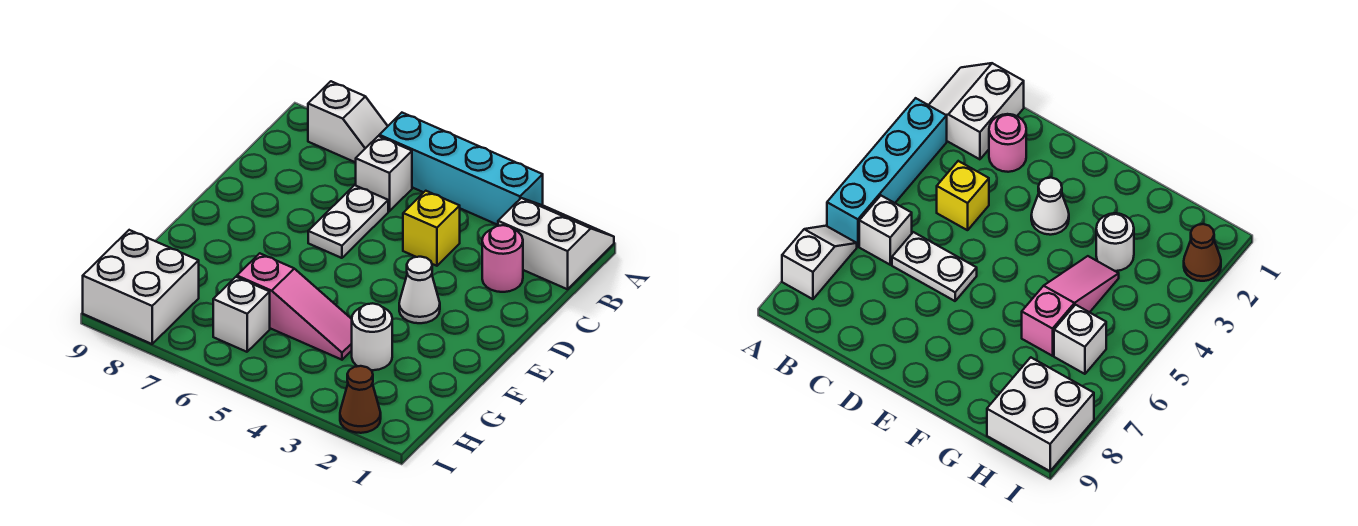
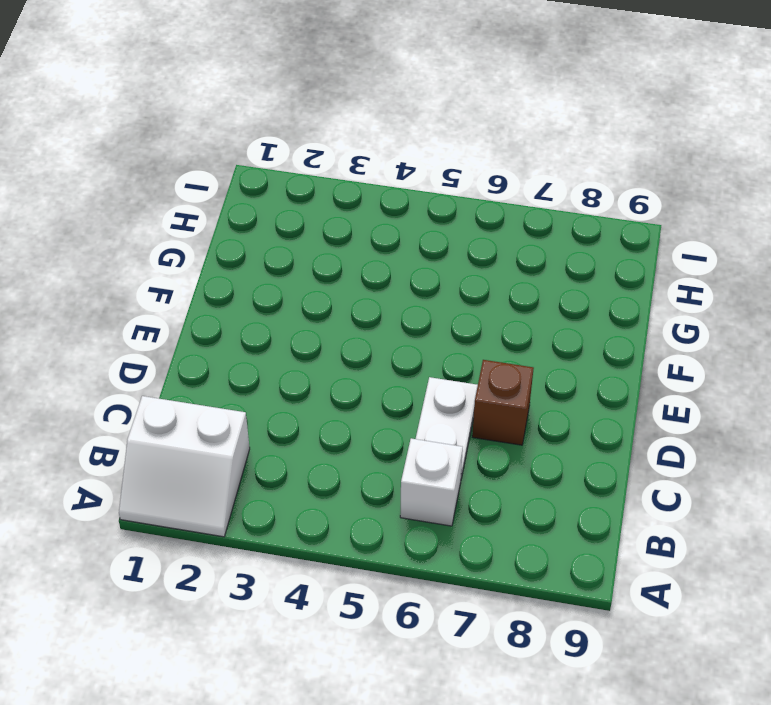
brown 1x1 brick [472,360,534,445] -> none
none -> cyan 1x4 brick [379,113,543,225]
none -> white 1x2 slope [308,81,388,163]
none -> pink 1x1 round brick [482,225,523,292]

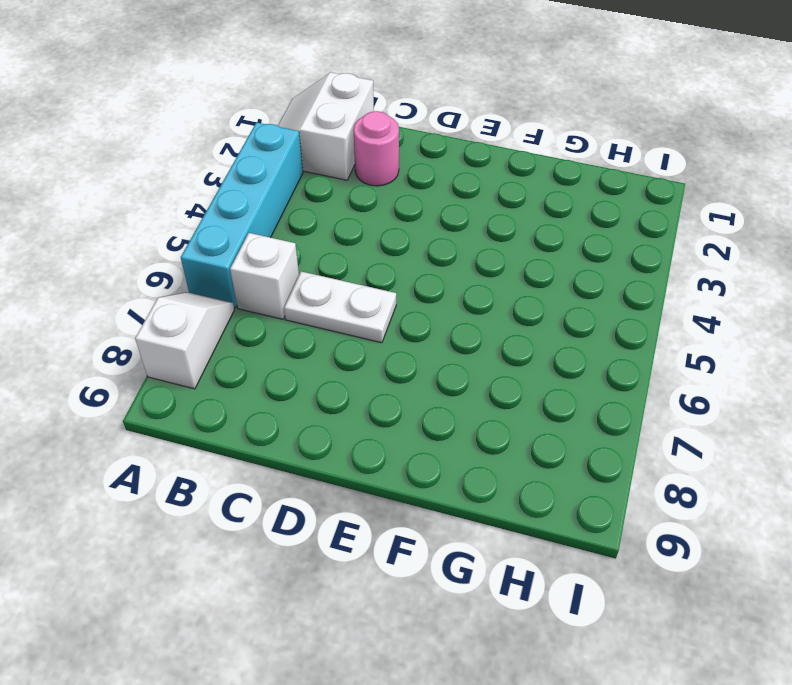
none -> yellow 1x1 brick [403,191,460,266]
none -> white 1x1 cone [399,257,440,323]
none -> white 1x1 round brick [352,303,392,370]

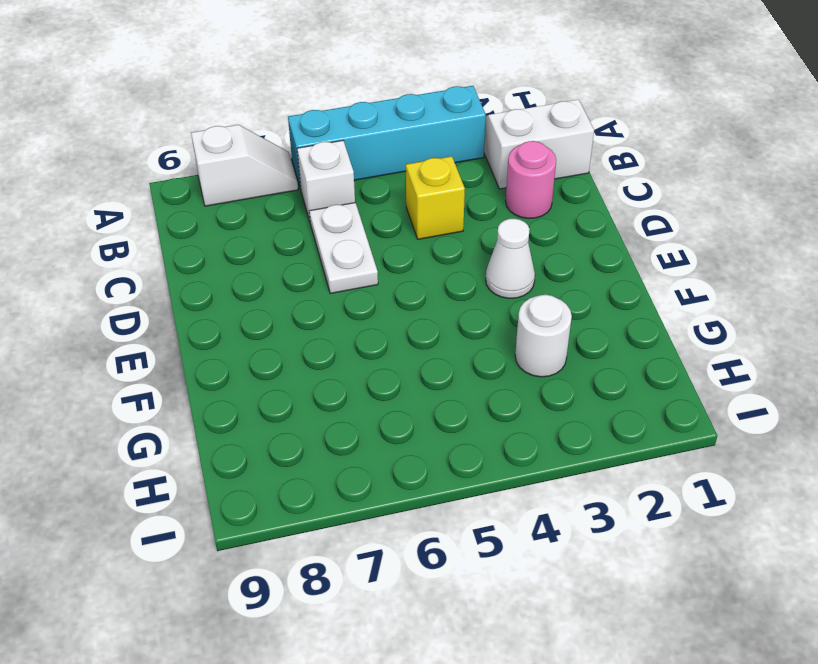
none -> pink 1x3 slope [237,253,352,360]
none -> white 1x1 brick [213,277,270,352]
none -> white 2x2 brick [83,230,199,344]

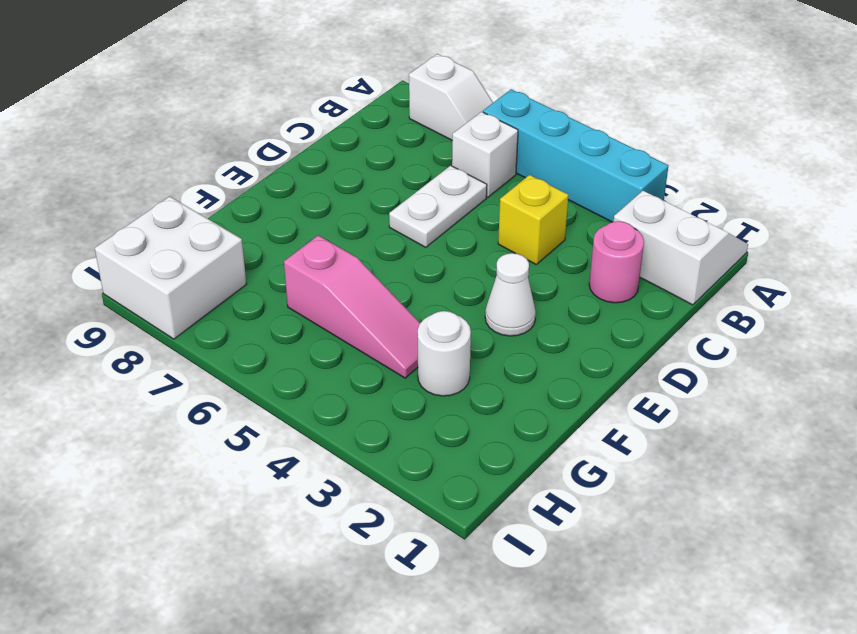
none -> white 1x1 brick [213,277,270,352]
none -> brown 1x1 cone [340,366,381,433]

